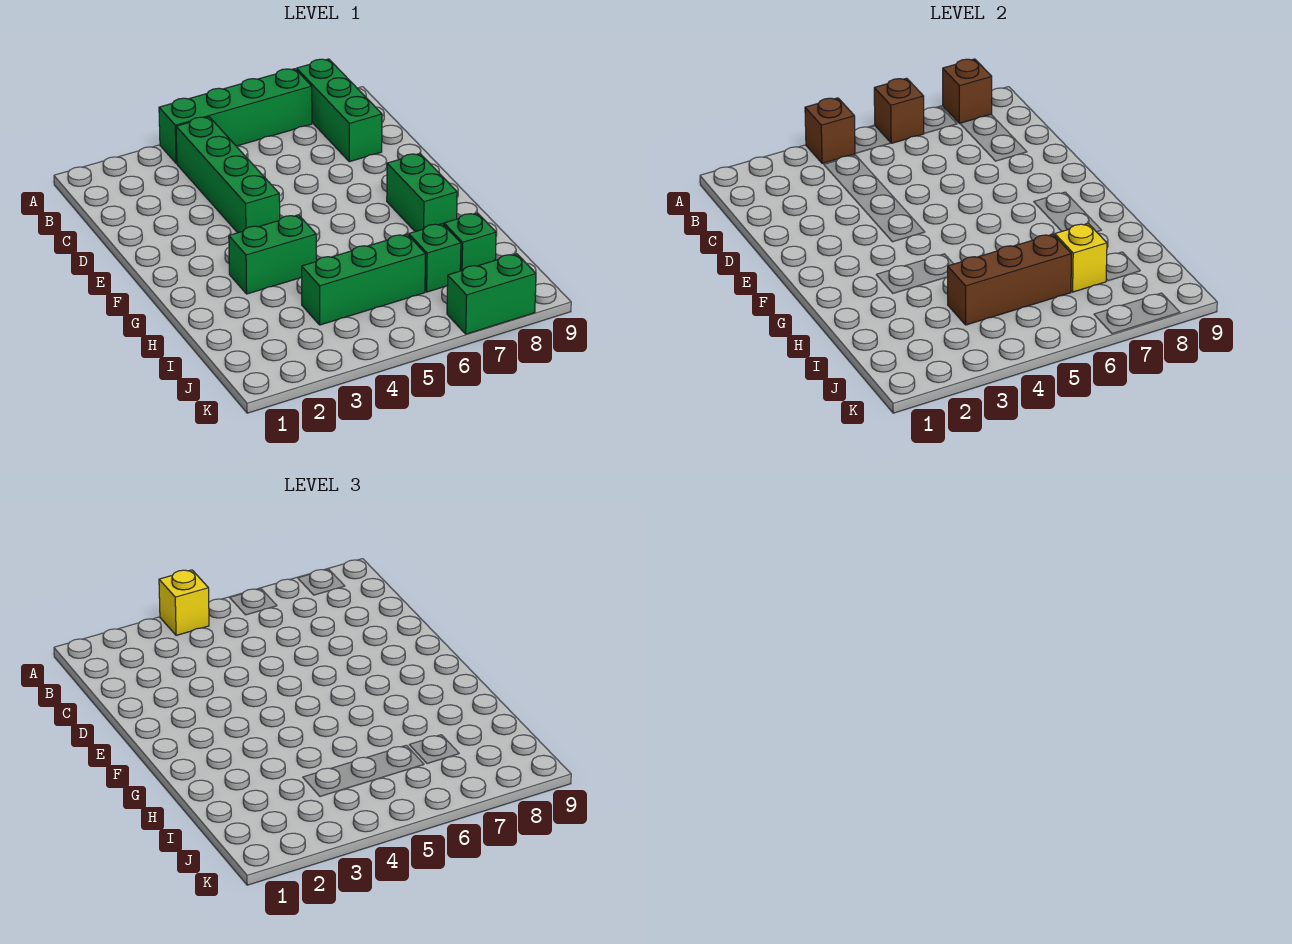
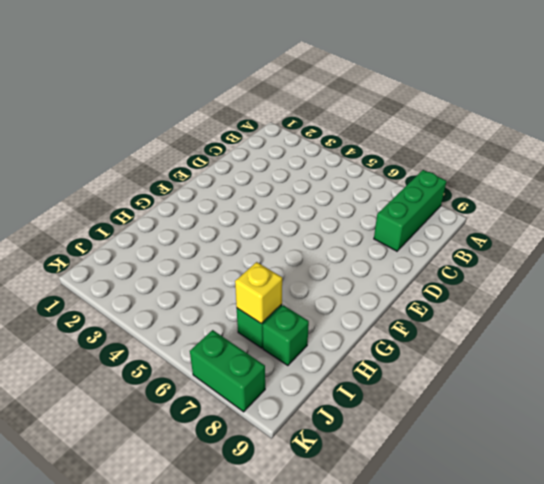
none -> green 1x4 brick [159,69,312,163]
none -> green 1x4 brick [176,117,280,233]
none -> green 1x2 brick [387,153,457,232]

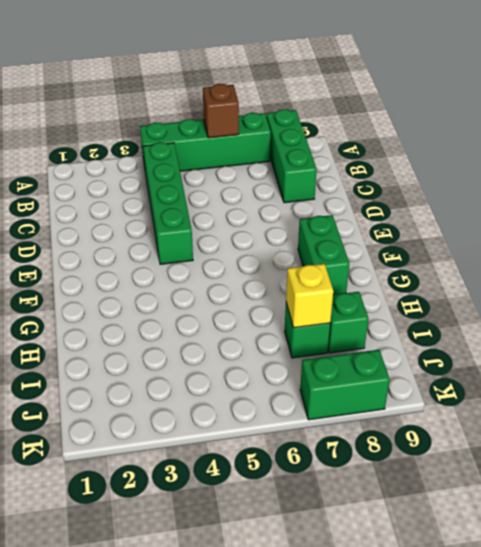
none -> green 1x2 brick [229,215,316,294]
none -> green 1x3 brick [302,234,426,325]
none -> brown 1x1 brick [805,98,855,163]

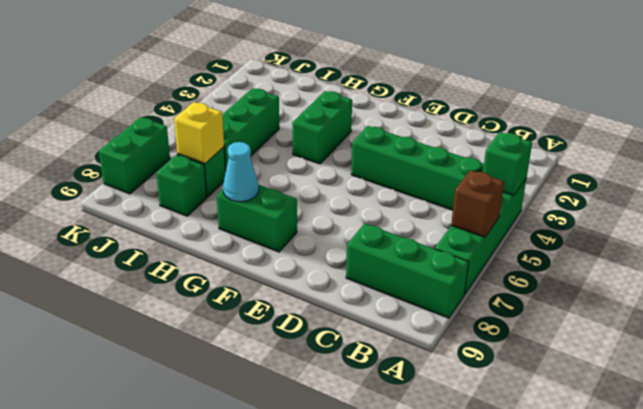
green 1x1 brick [483,132,532,196] -> brown 1x1 brick [805,98,855,163]
cyan 1x1 cone [223,142,259,202] -> none
none -> brown 1x1 brick [943,59,992,124]
none -> brown 1x3 brick [948,234,1072,325]
none -> yellow 1x1 brick [159,570,209,635]

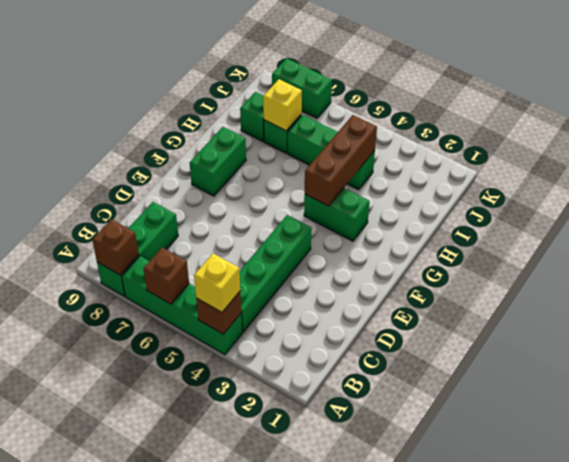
brown 1x3 brick [305,115,377,206] -> brown 1x3 brick turned to [948,234,1072,325]

